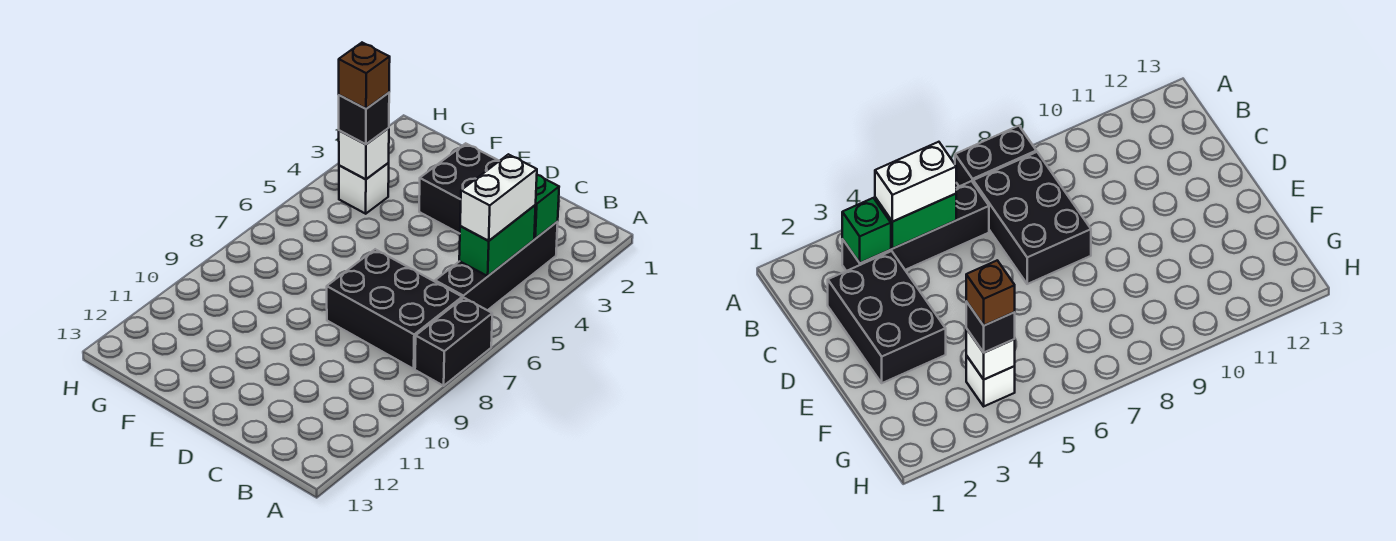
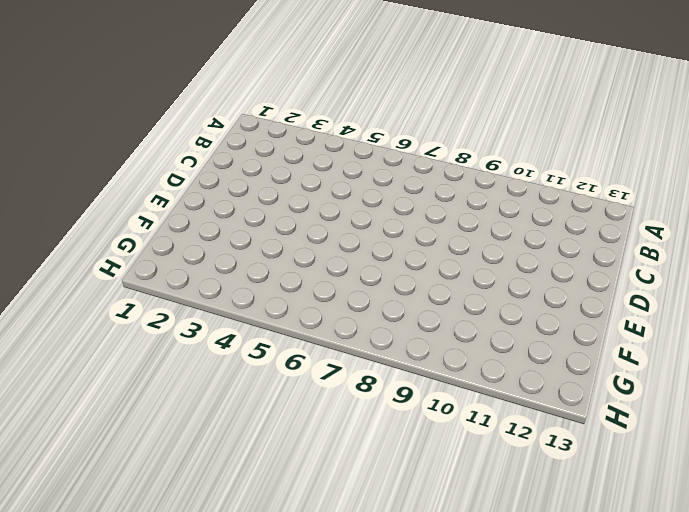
none -> black 1x2 brick [415,298,492,386]
none -> black 1x4 brick [435,222,558,310]

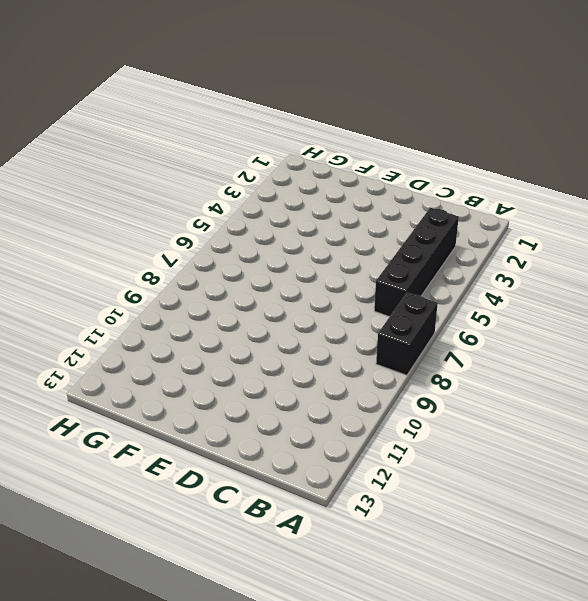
none -> black 2x3 brick [327,249,462,369]
none -> black 2x3 brick [419,143,499,234]

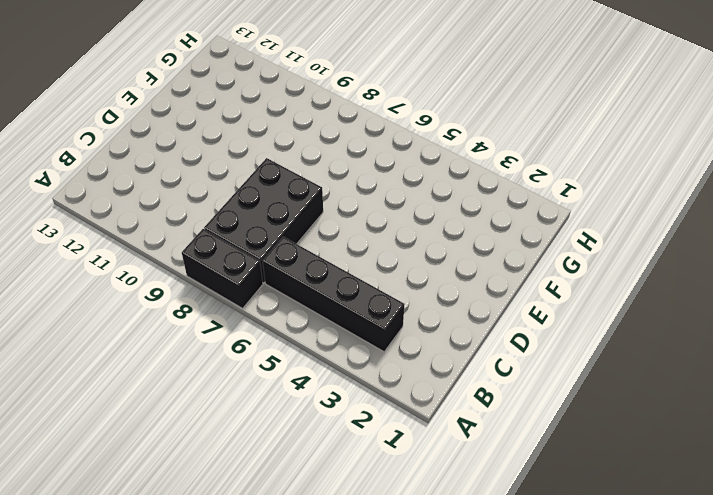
none -> black 2x3 brick [419,143,499,234]
none -> white 1x1 brick [339,163,389,214]

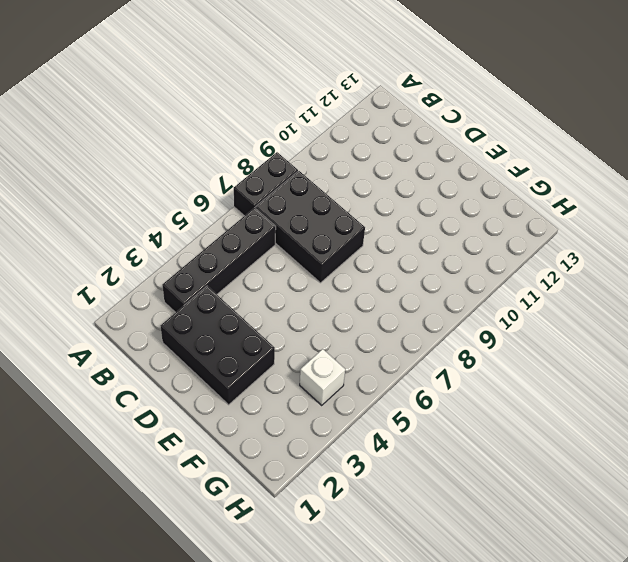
none -> green 1x1 brick [534,175,559,239]
none -> green 1x2 brick [459,205,536,276]

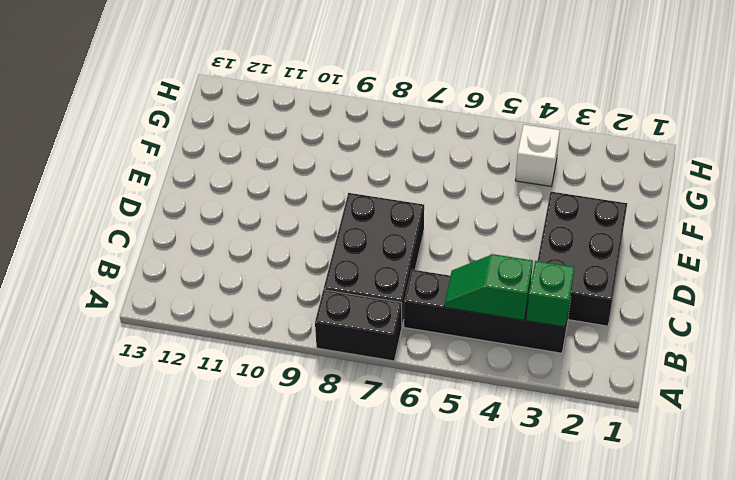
green 1x2 slope [445,254,533,320] -> green 1x2 brick [459,205,536,276]
none -> white 1x1 brick [339,128,389,179]
none -> white 1x2 brick [460,154,537,241]

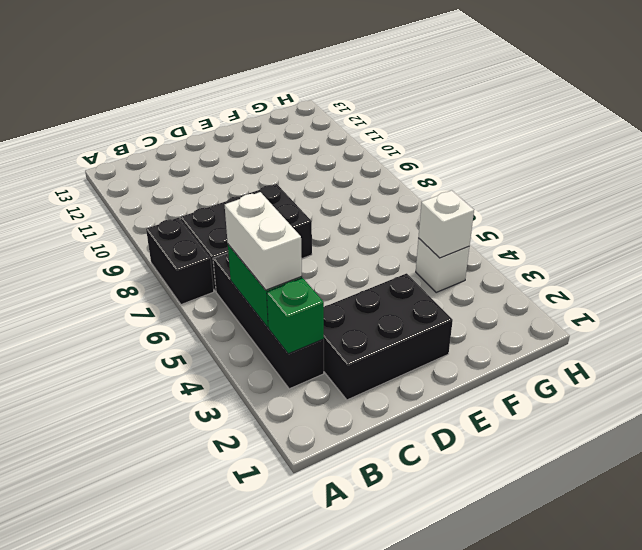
none -> black 1x1 brick [339,93,389,144]
none -> brown 1x1 brick [339,43,390,109]

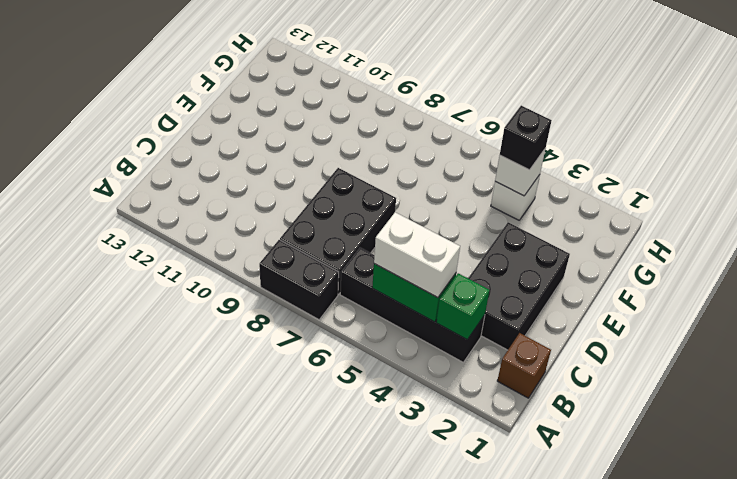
brown 1x1 brick [497,333,551,398] -> brown 1x1 brick moved to [339,43,390,109]

